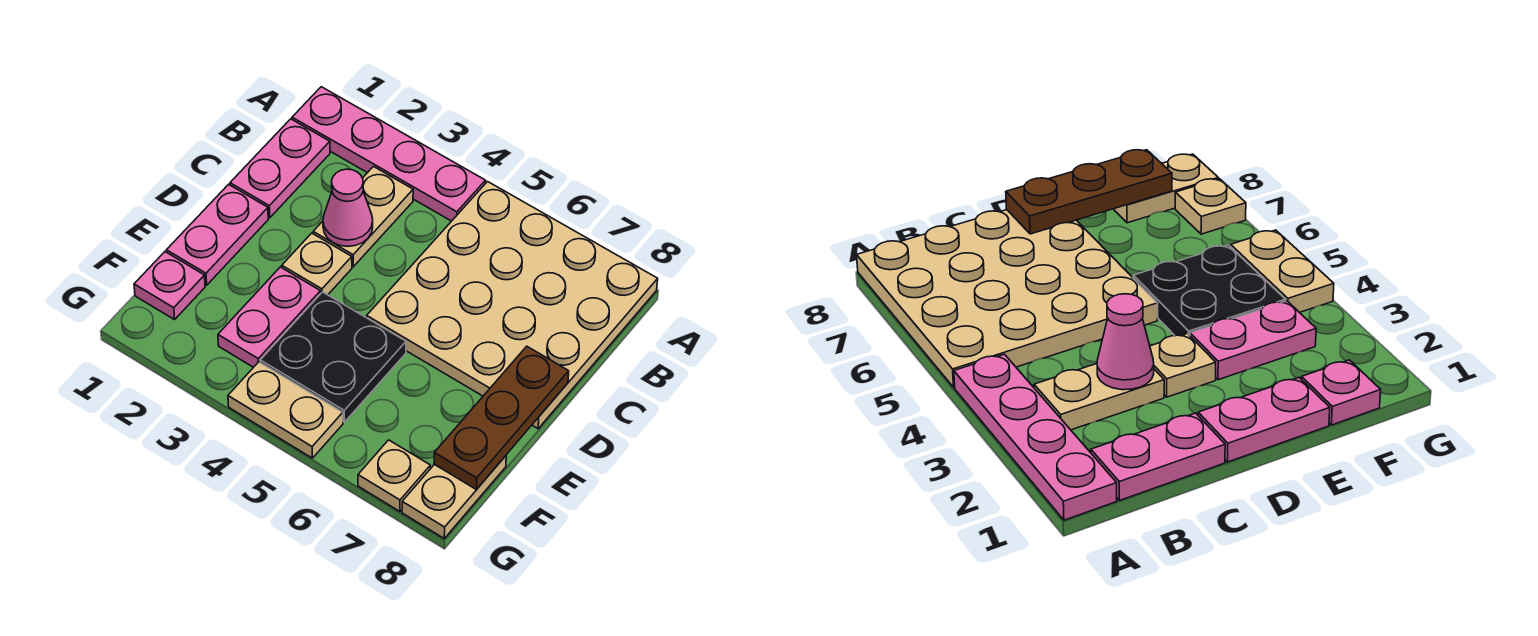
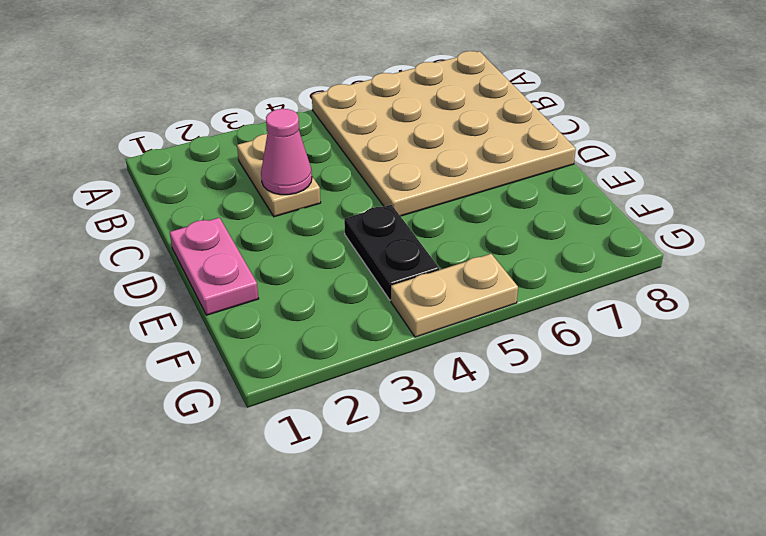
black 1x2 plate [344,205,439,300] -> black 2x2 plate [260,292,406,422]
none -> pink 1x4 plate [292,87,485,221]
none -> pink 1x2 plate [230,119,330,218]
none -> tan 1x1 plate [282,233,352,295]

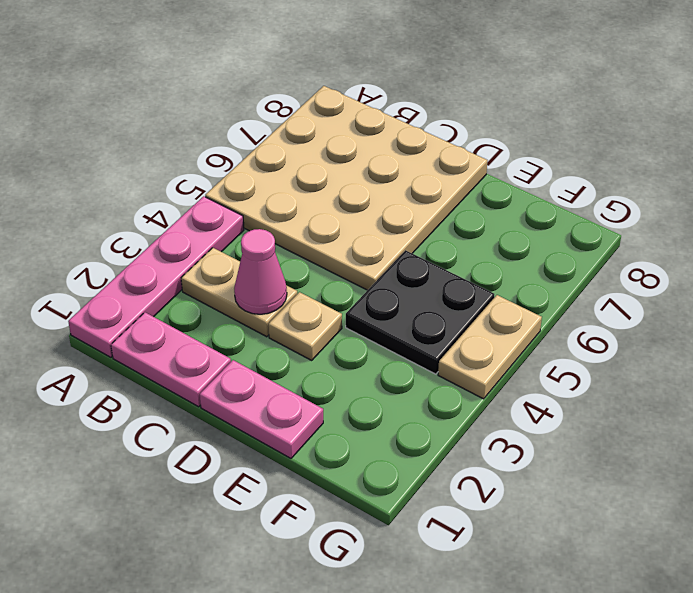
none -> pink 1x2 plate [218,267,321,367]
none -> pink 1x1 plate [134,252,205,320]
none -> tan 1x2 plate [402,456,506,538]

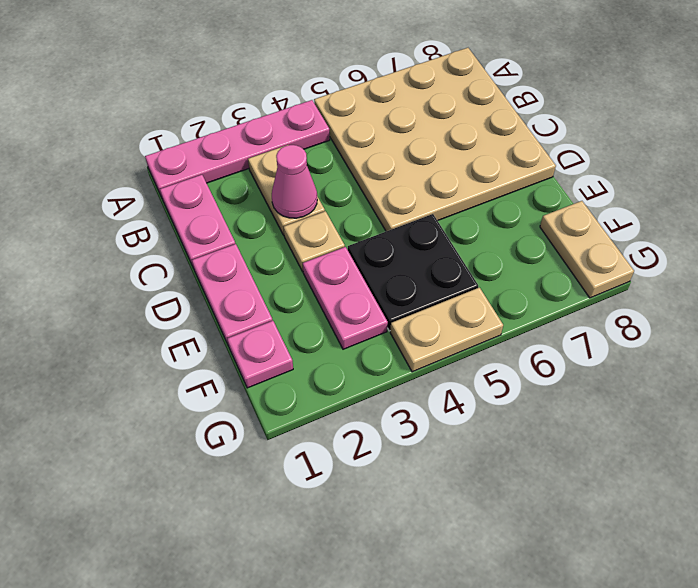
none -> tan 1x1 plate [358,440,430,511]
none -> brown 1x3 plate [434,346,569,490]

